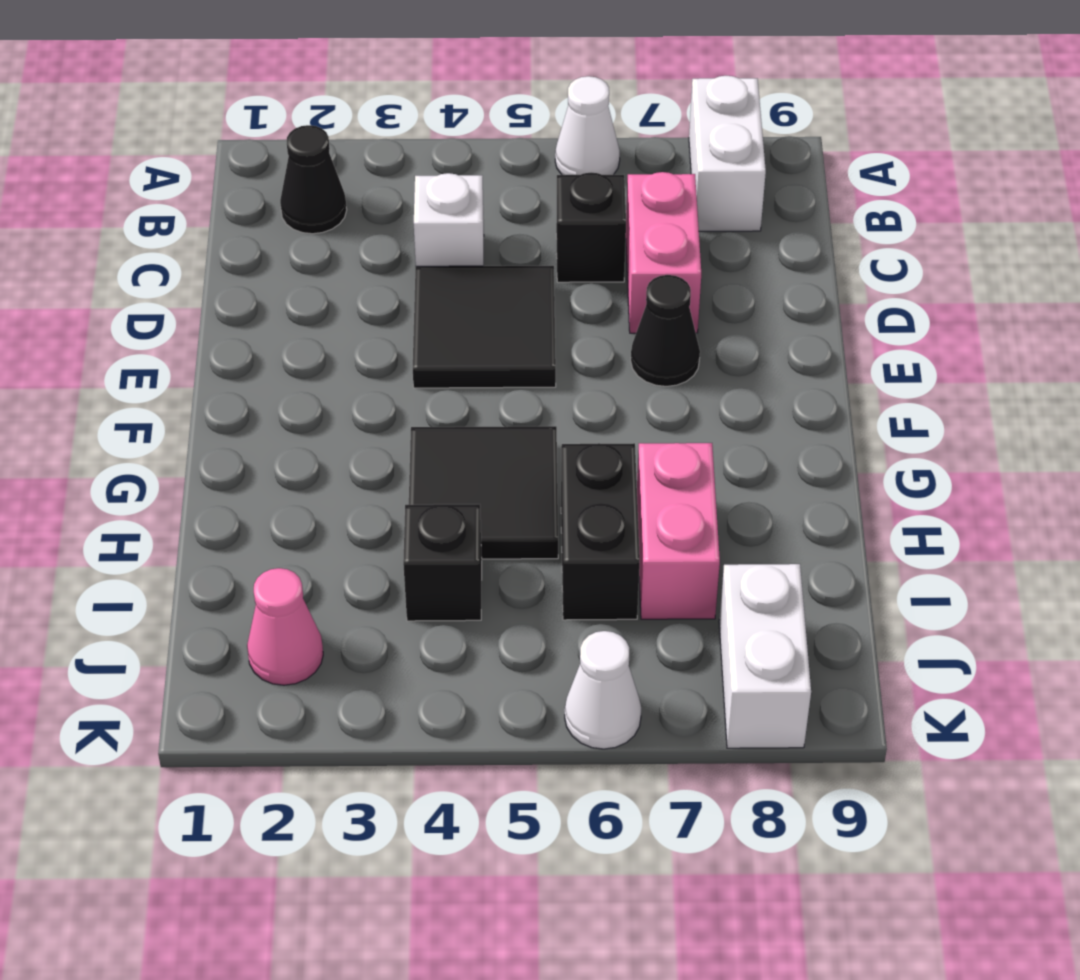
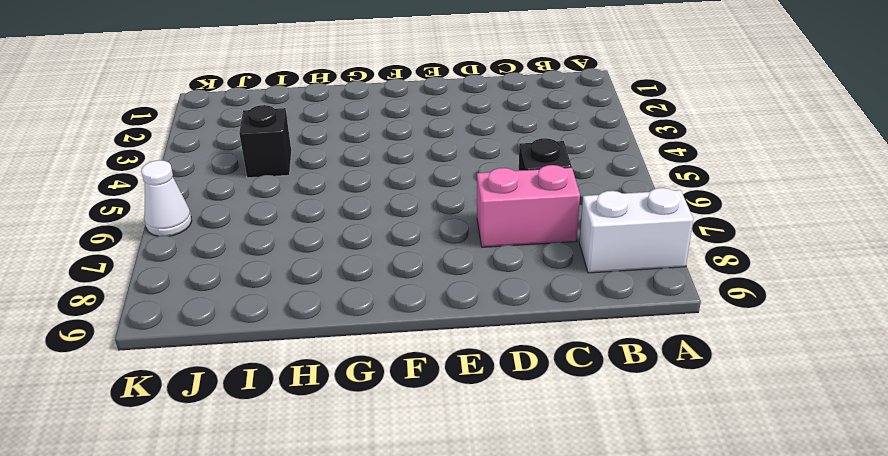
none -> white 1x1 cone [555,76,620,175]
none -> black 1x1 cone [280,125,347,234]
none -> white 1x1 brick [414,173,484,266]

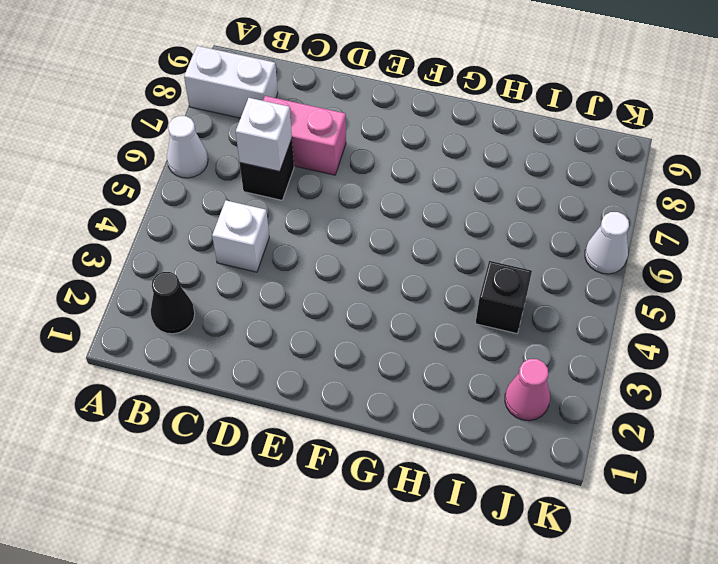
white 1x1 brick [236,98,292,171] -> none
none -> black 2x2 tile [413,266,556,388]
none -> black 1x1 cone [631,275,700,386]
none -> black 2x2 tile [409,426,558,559]

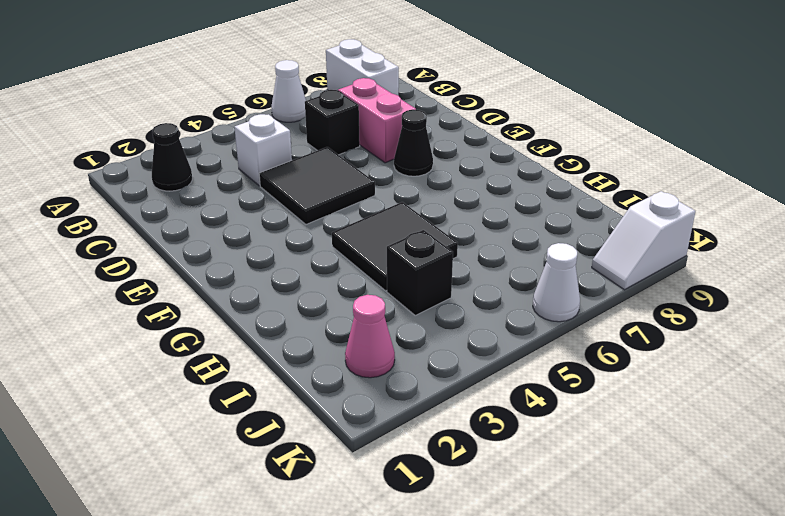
white 1x2 slope [592,191,696,290] -> white 1x2 brick [719,564,811,748]
none -> black 1x2 brick [561,443,640,620]
none -> pink 1x2 brick [637,443,720,619]

